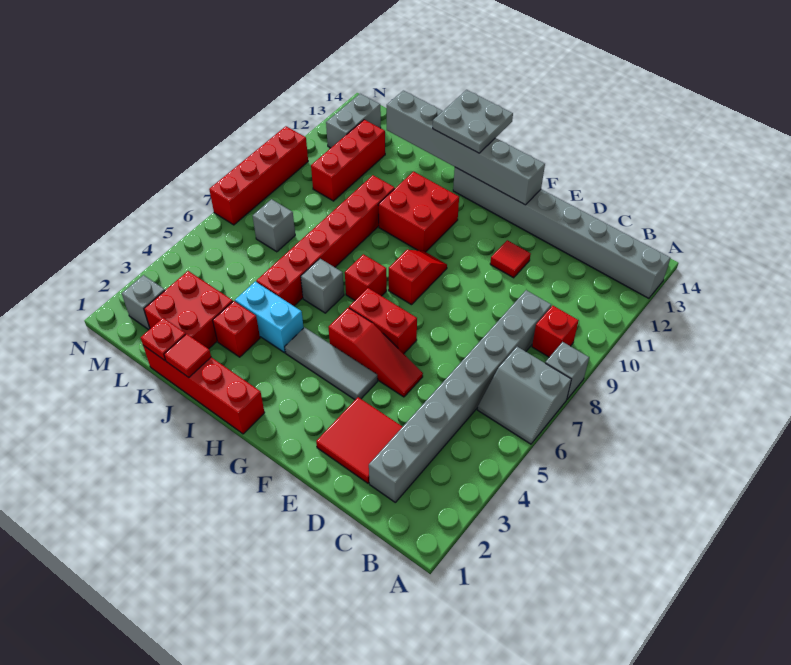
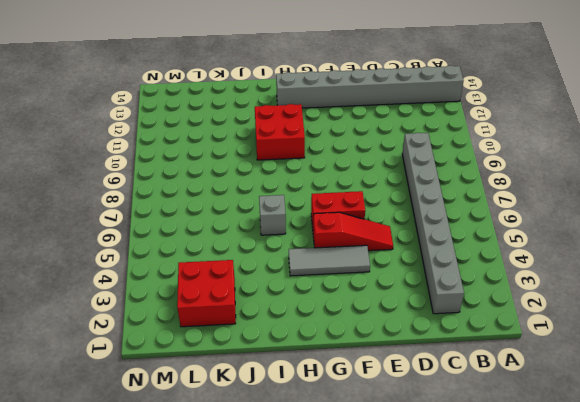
none -> grey 2x2 slope [477,347,571,444]
none -> grey 1x1 brick [545,342,589,399]
none -> red 1x1 brick [532,306,579,357]

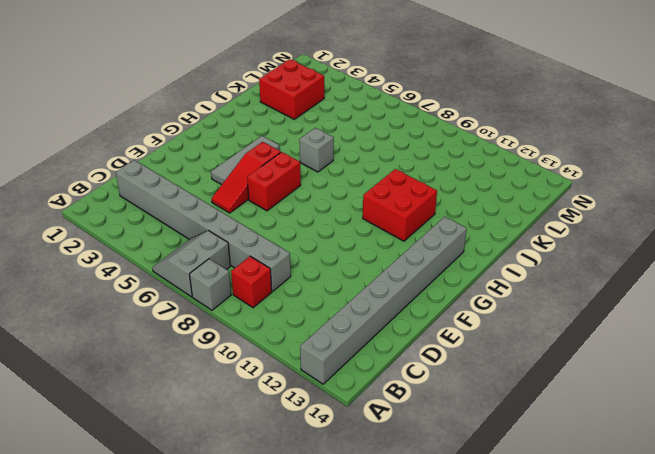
none -> red 2x2 tile [316,397,402,483]
none -> red 1x1 tile [490,240,531,278]
none -> red 1x2 slope [389,250,447,305]

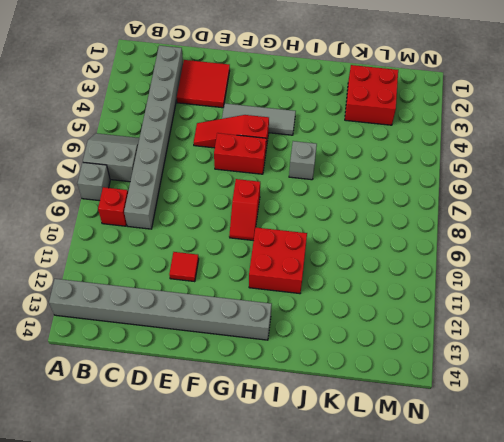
none -> red 1x4 brick [143,346,265,434]
none -> red 1x1 brick [345,254,387,300]
none -> cyan 1x2 brick [235,282,304,353]

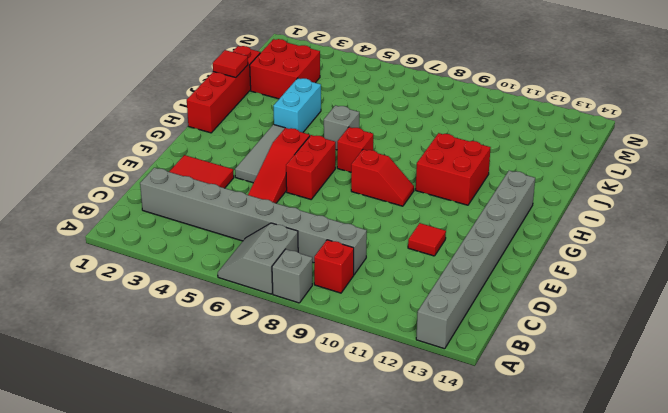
none -> red 1x1 brick [213,301,260,357]
none -> red 1x6 brick [256,175,395,306]
none -> grey 1x1 brick [253,199,295,252]

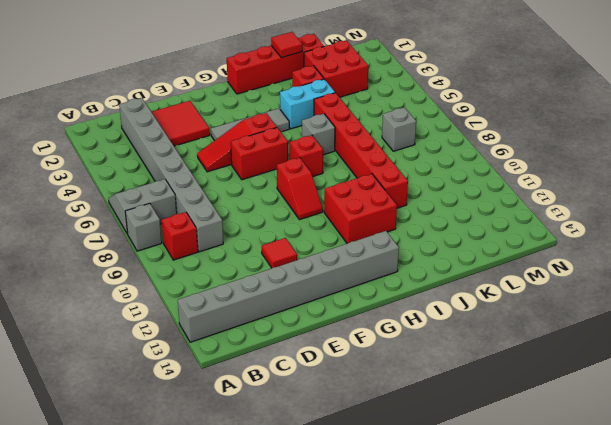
none -> red 1x3 brick [311,120,385,201]
none -> grey 1x1 brick [122,275,165,330]
none -> grey 1x2 brick [326,94,381,148]

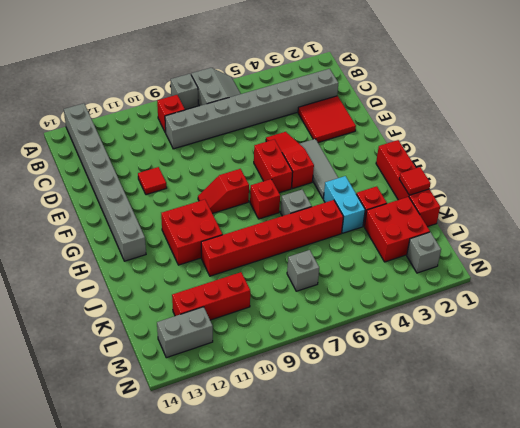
none -> red 1x4 brick [209,126,308,225]
none -> grey 1x6 brick [387,90,545,205]
none -> red 1x1 plate [141,318,186,360]

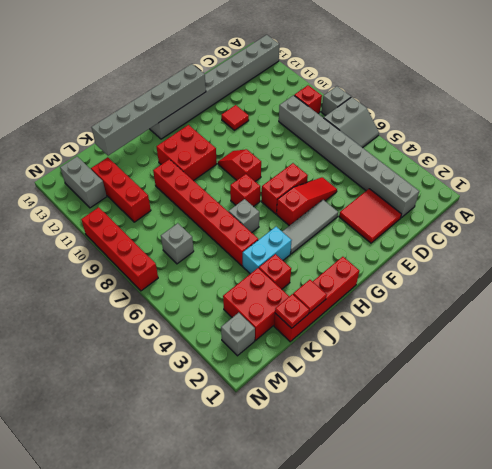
none -> grey 2x2 plate [433,90,513,153]

